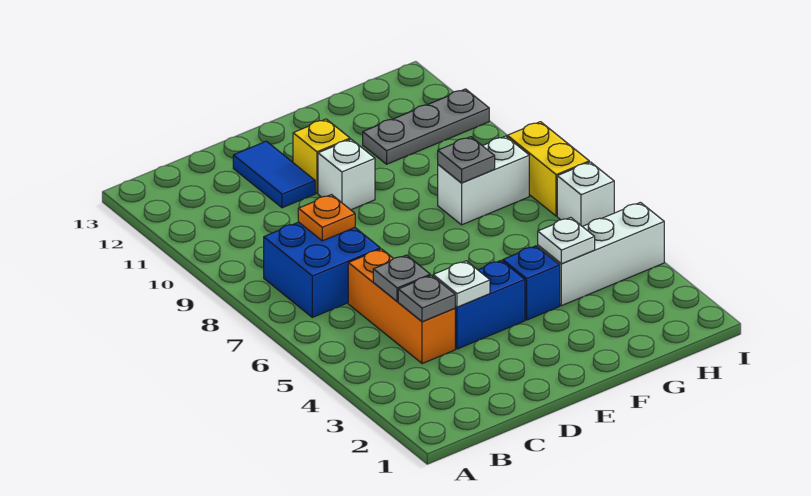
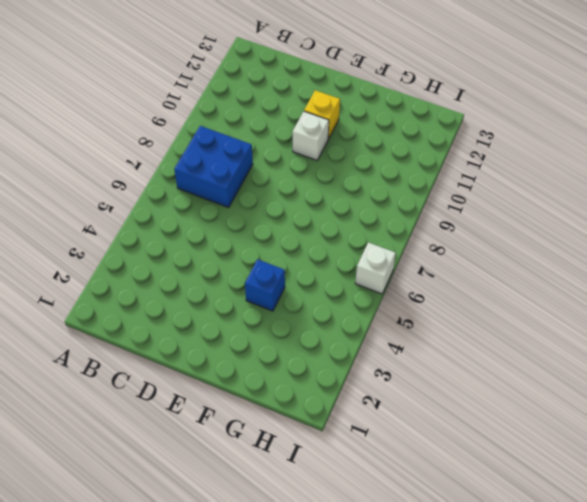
none -> orange 1x3 brick [348,249,455,364]
none -> blue 1x2 brick [455,260,525,349]
none -> blue 1x2 tile [233,141,315,208]

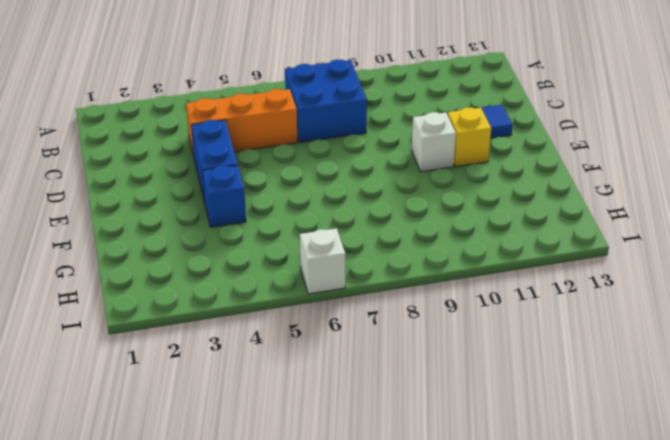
none -> white 1x3 brick [538,202,664,306]
none -> white 1x2 brick [438,136,529,225]
none -> grey 1x3 plate [363,89,489,164]

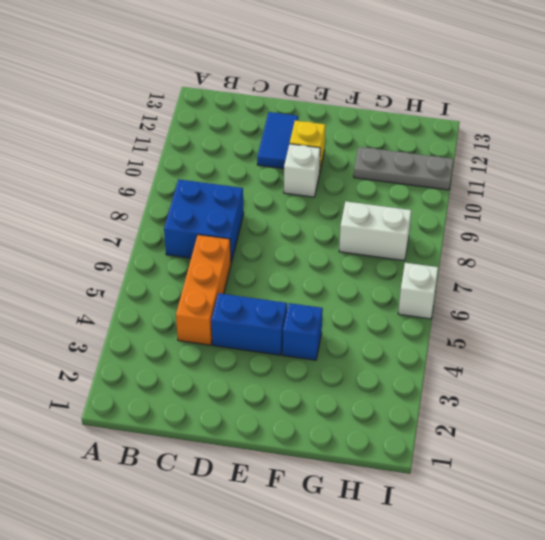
none -> white 1x3 brick [538,202,664,306]
none -> yellow 1x2 brick [507,122,589,216]
none -> grey 1x1 plate [398,275,455,322]

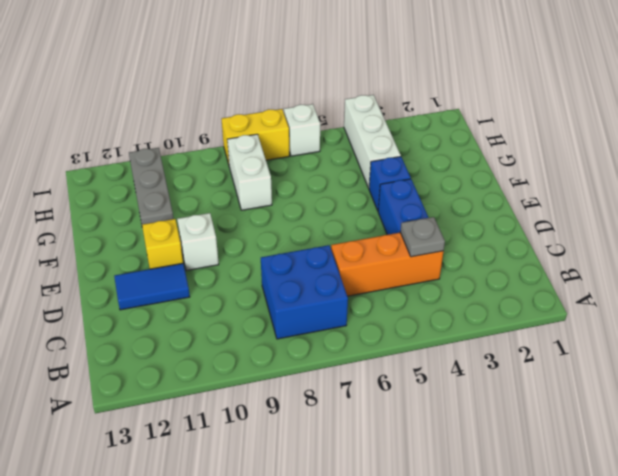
none -> grey 1x1 plate [373,255,430,301]
none -> orange 1x1 plate [298,195,355,241]
none -> white 1x1 plate [433,261,490,307]

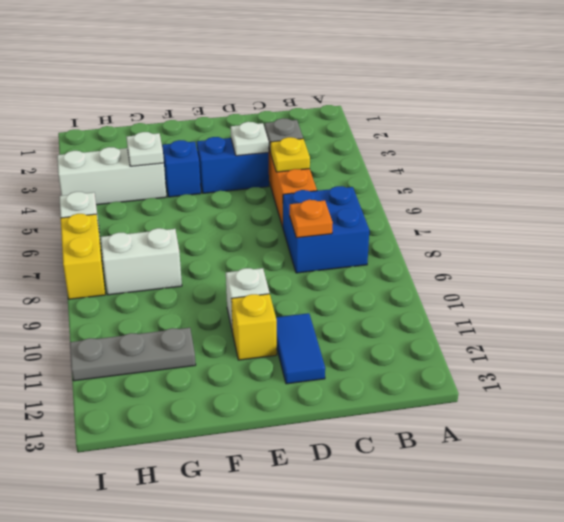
yellow 1x1 plate [270,137,310,172] -> grey 1x1 plate [373,255,430,301]
none -> grey 1x1 plate [438,137,495,183]

